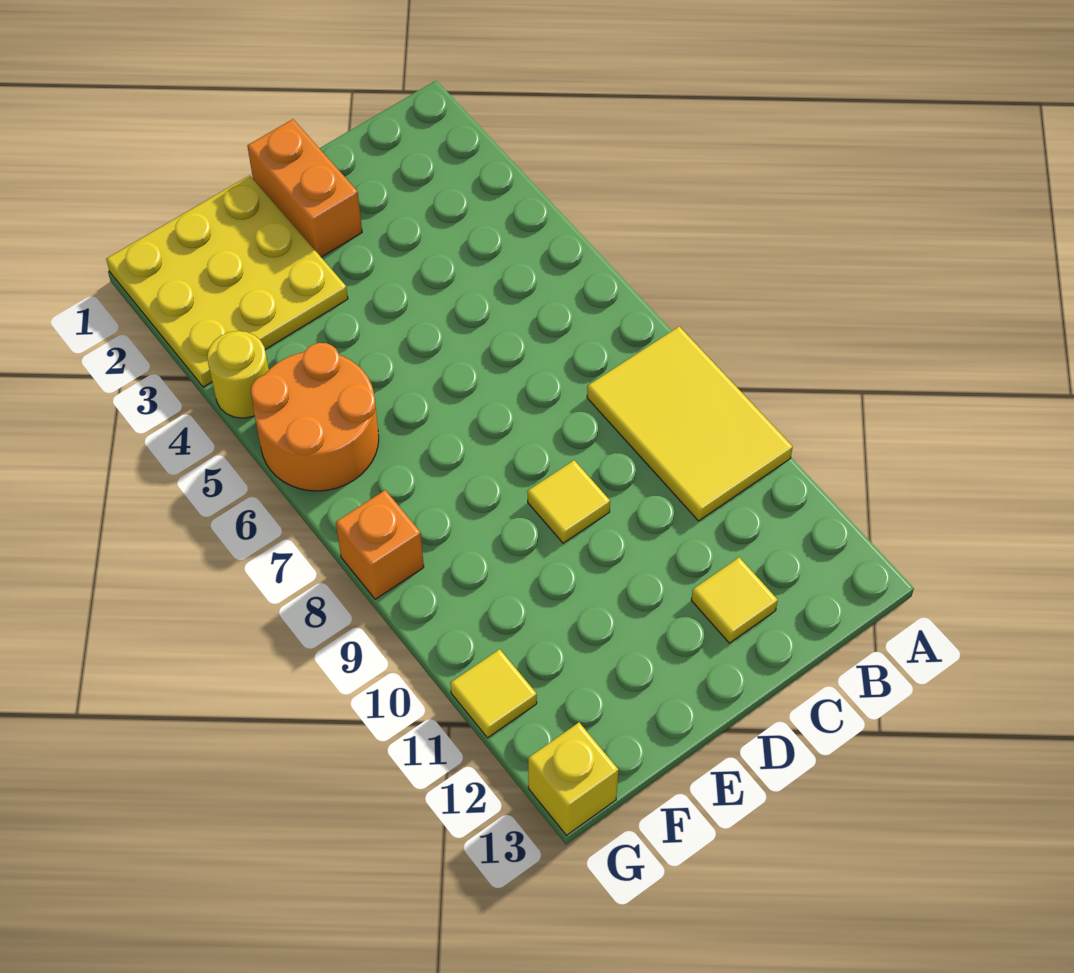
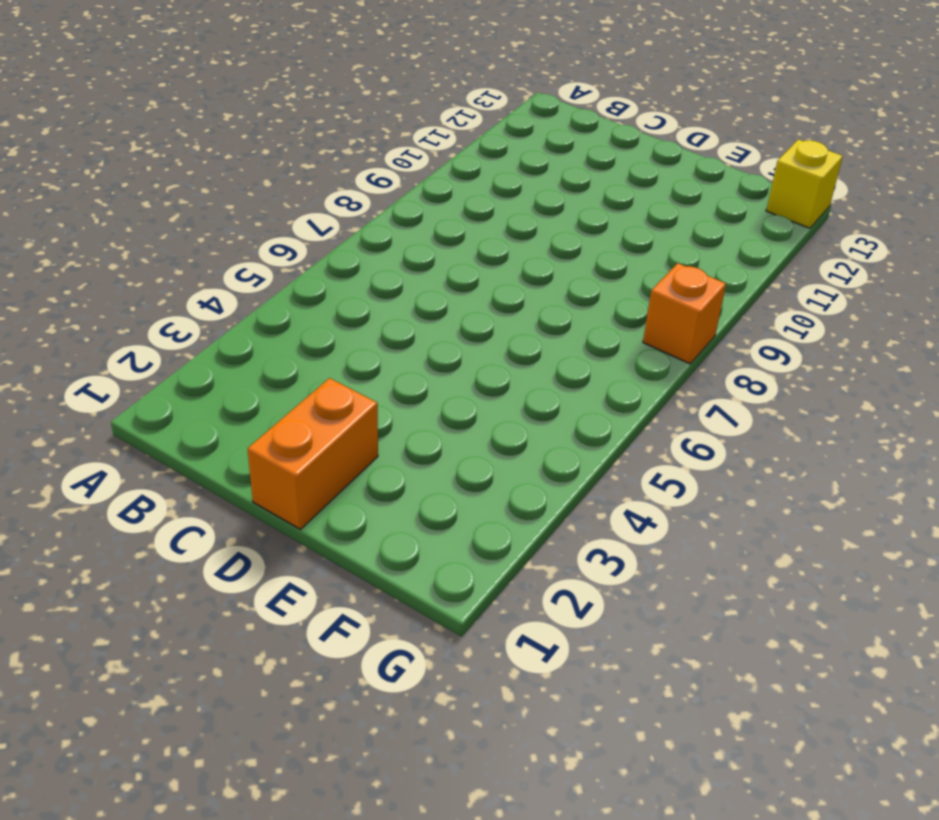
none -> yellow 2x3 tile [587,326,793,521]
none -> yellow 1x1 tile [691,557,778,643]

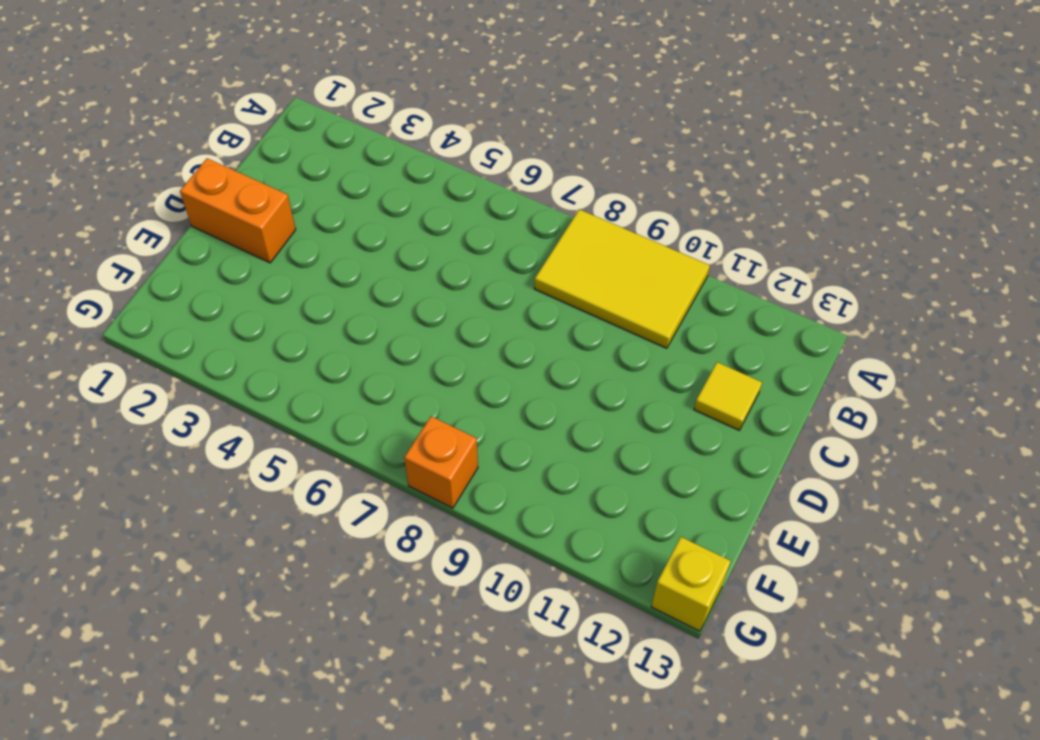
none -> yellow 1x1 tile [527,460,610,543]
none -> yellow 3x3 plate [106,175,348,387]

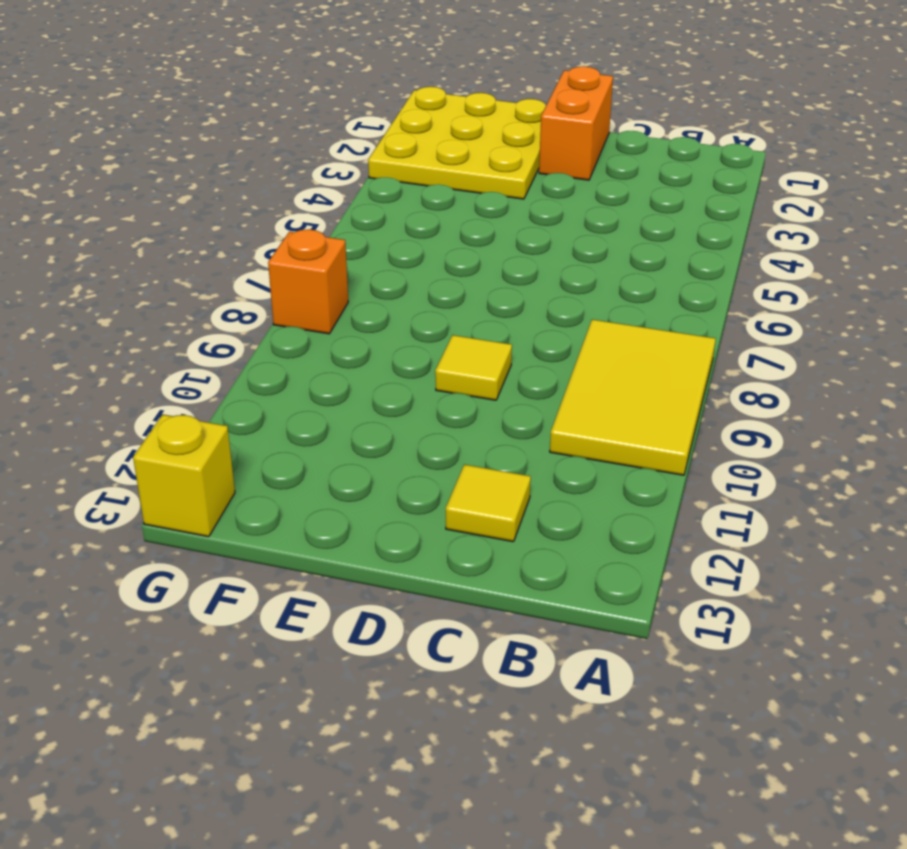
none -> orange 2x2 round brick [251,343,379,491]
none -> yellow 1x1 round brick [207,331,269,418]

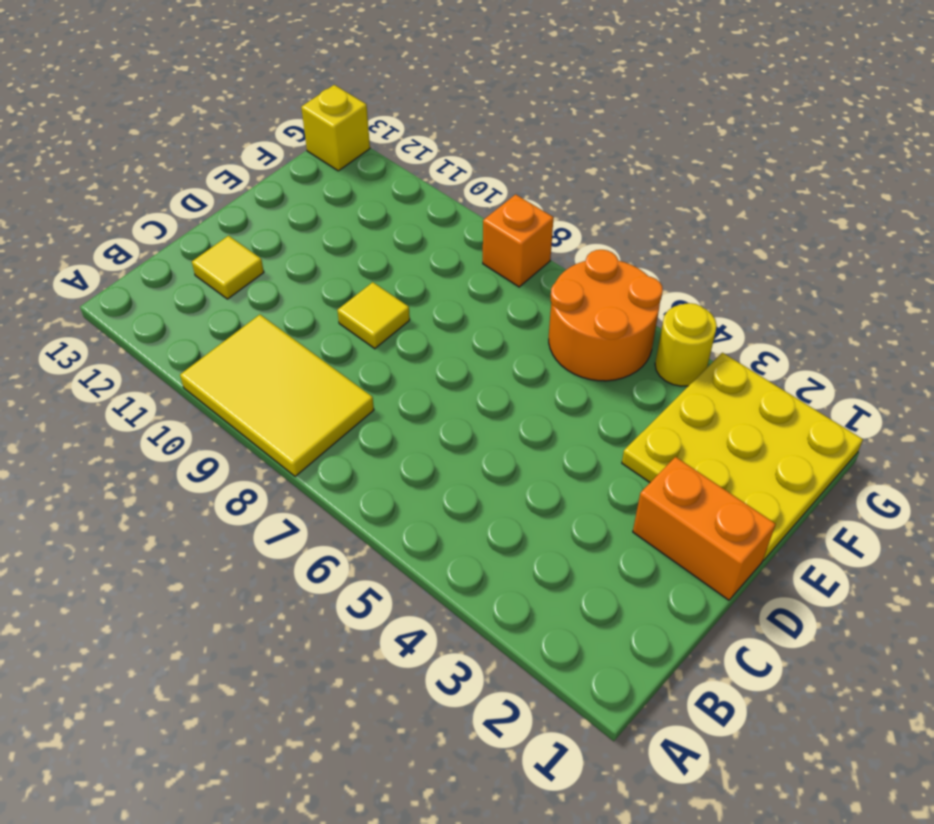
none -> yellow 1x1 tile [450,649,537,738]

